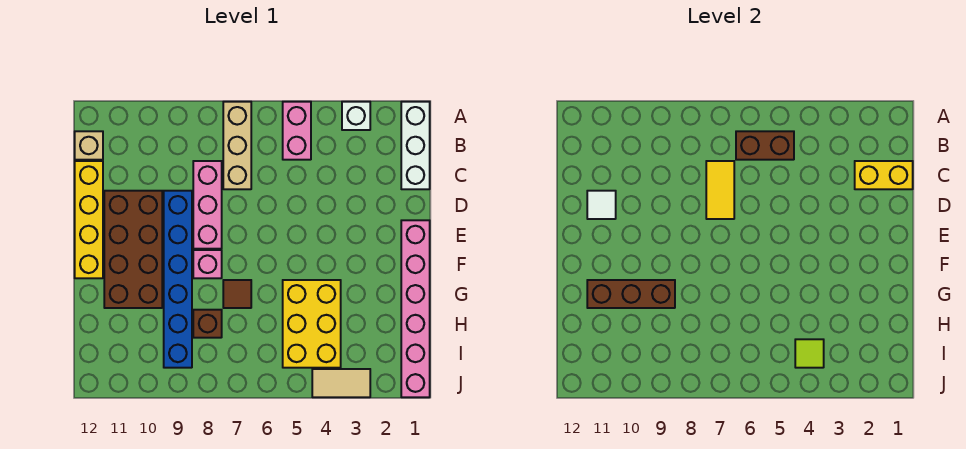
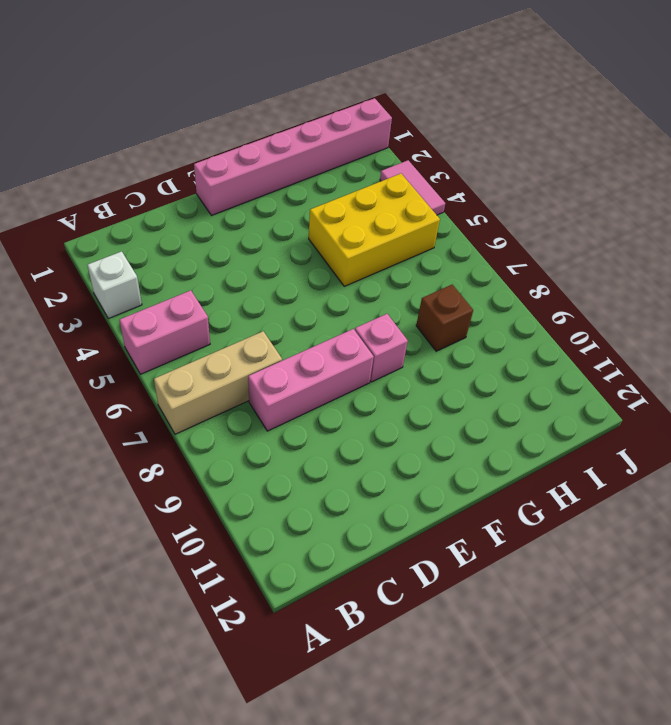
pink 1x2 tile [380,160,445,215] -> tan 1x2 tile [312,369,370,397]
none -> white 1x3 brick [401,102,430,189]
none -> tan 1x1 brick [75,131,103,160]
none -> yellow 1x4 brick [75,161,103,278]

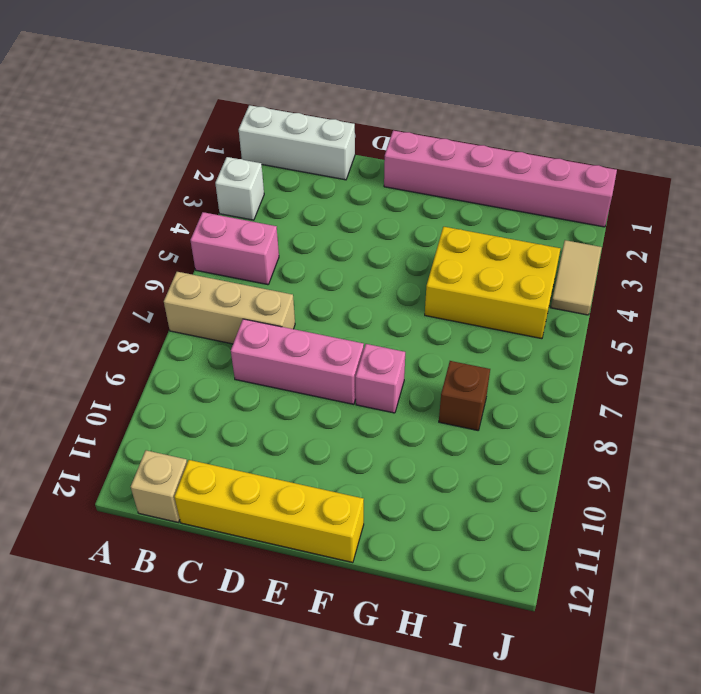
none -> blue 1x6 brick [164,191,192,368]
none -> brown 2x4 brick [104,191,162,308]
none -> brown 1x1 tile [223,280,251,308]

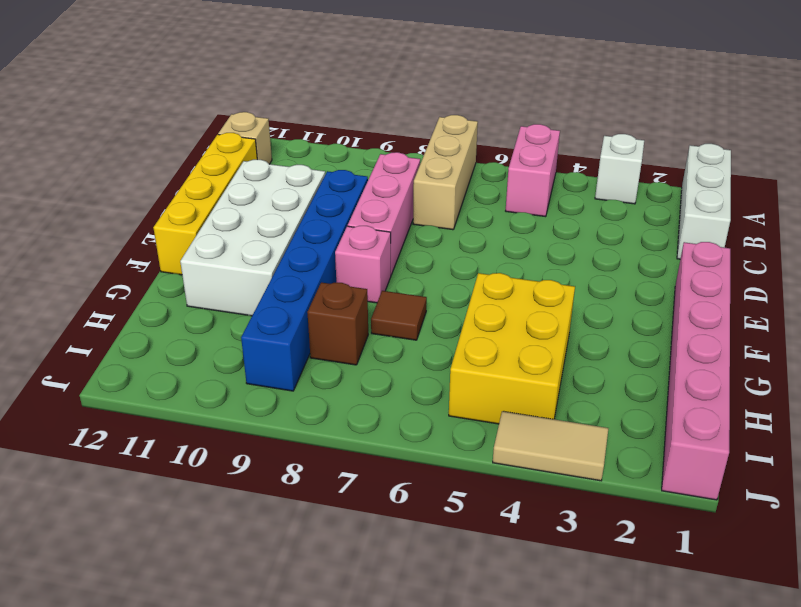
white 2x4 brick [180,160,325,316] -> brown 2x4 brick [104,191,162,308]
none -> brown 1x2 brick [736,131,794,160]
none -> yellow 1x2 brick [855,161,913,189]
none -> yellow 1x2 tile [706,161,734,219]

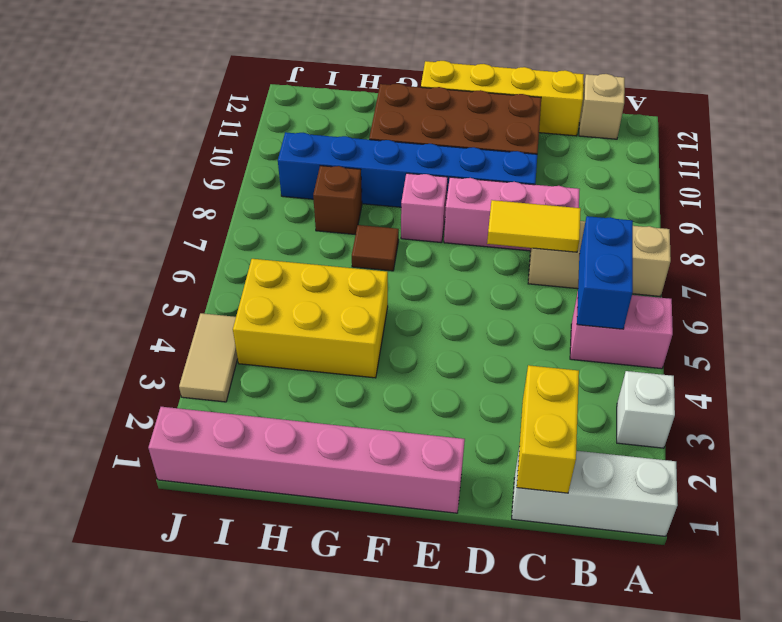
blue 1x2 brick [577,216,633,329] -> brown 1x2 brick [736,131,794,160]
none -> white 1x1 tile [587,191,616,219]
none -> brown 1x3 brick [587,280,675,308]
none -> lime 1x1 tile [795,339,824,368]

